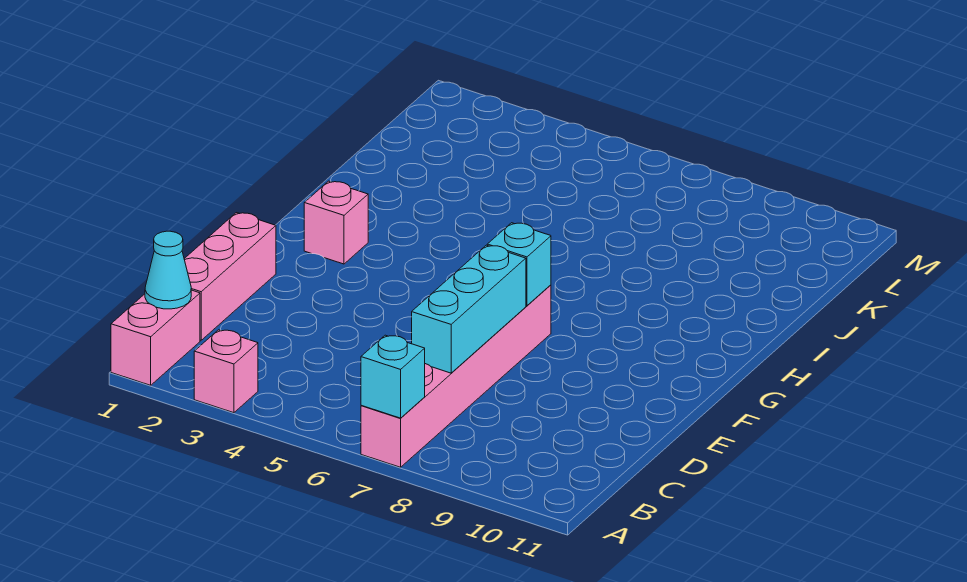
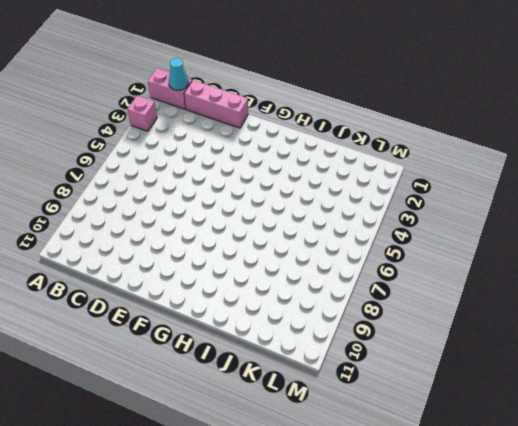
none -> pink 1x6 brick [361,285,551,467]
none -> pink 1x1 brick [304,181,368,264]

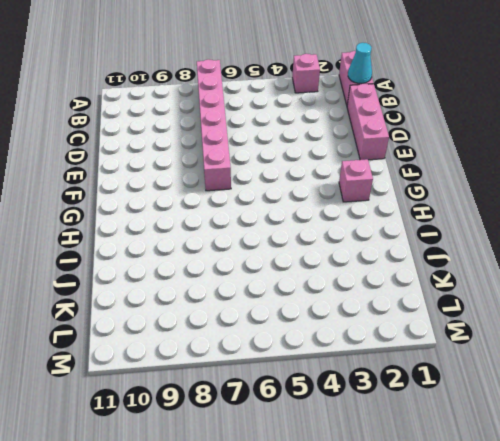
none -> cyan 1x1 brick [361,335,425,418]
none -> cyan 1x3 brick [412,245,526,373]

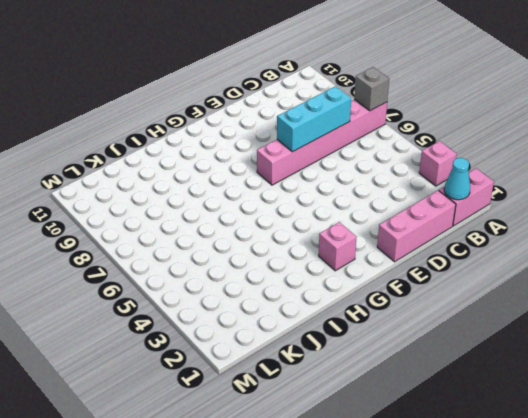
grey 1x1 brick [354,67,389,111] -> cyan 1x1 brick [361,335,425,418]
none -> cyan 1x1 brick [487,223,551,306]

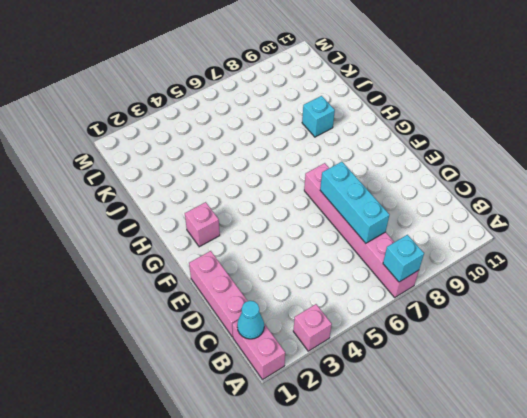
cyan 1x1 brick [302,96,335,137] -> cyan 1x1 brick moved to [487,223,551,306]

